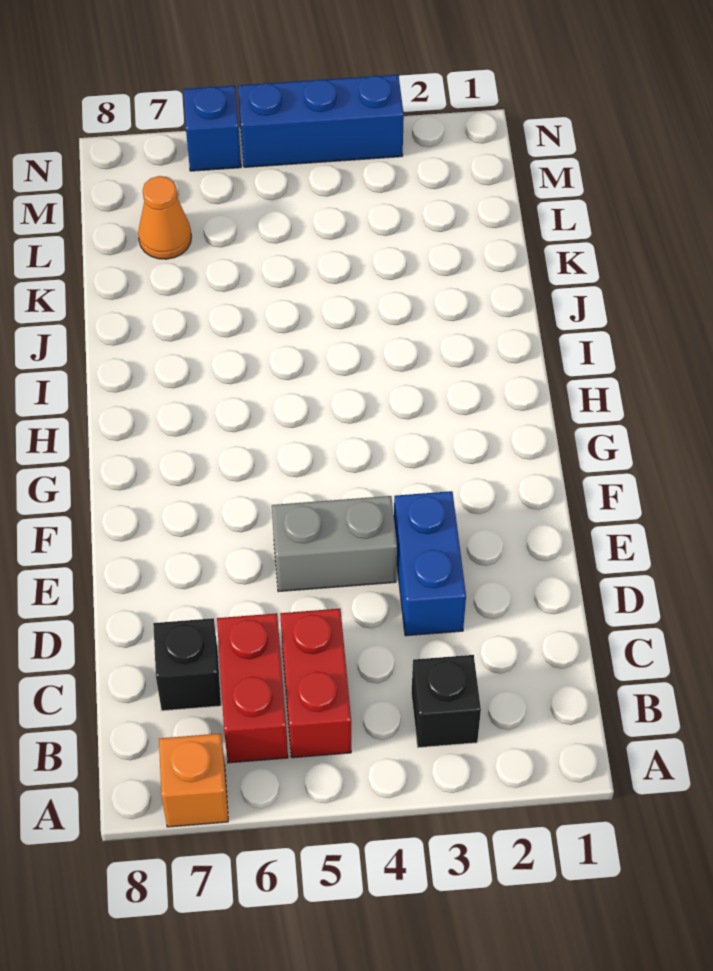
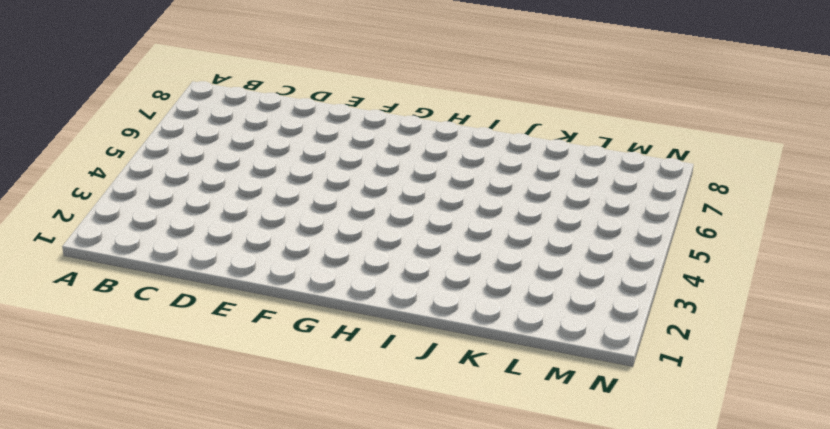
none -> orange 1x1 brick [159,733,228,827]
none -> black 1x1 brick [411,655,481,748]

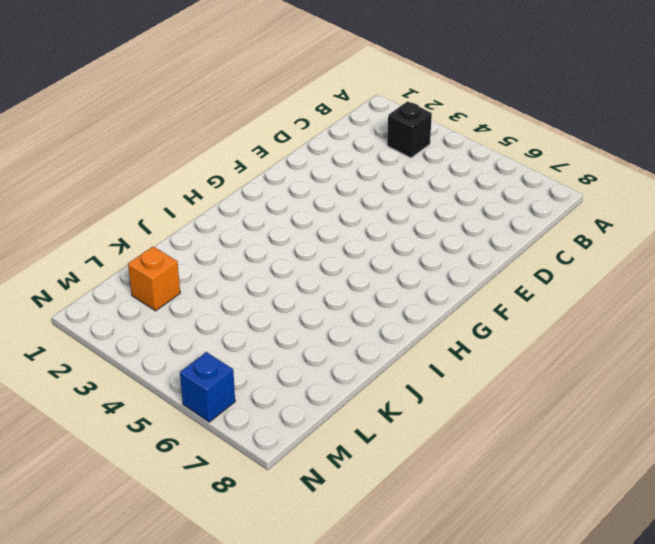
orange 1x1 brick [128,247,180,311] -> orange 1x1 brick moved to [159,733,228,827]
none -> red 1x2 brick [280,609,351,758]
none -> red 1x2 brick [217,613,288,763]

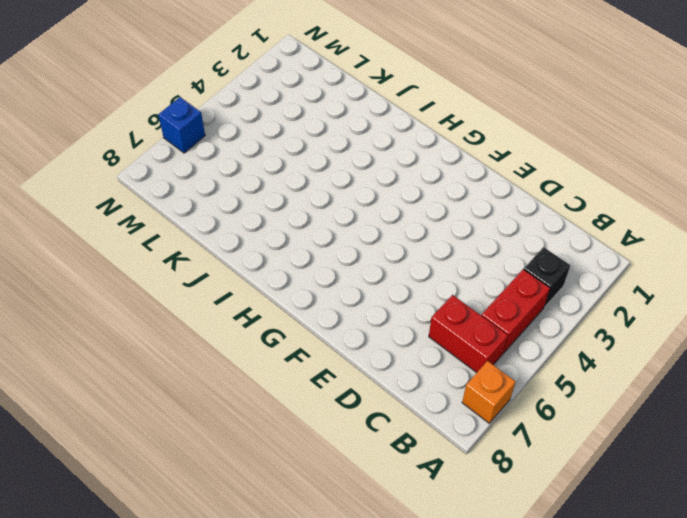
red 1x2 brick [481,269,550,353] -> red 1x2 brick turned to [280,609,351,758]
none -> black 1x1 brick [153,618,221,711]
none -> blue 1x2 brick [394,491,466,636]

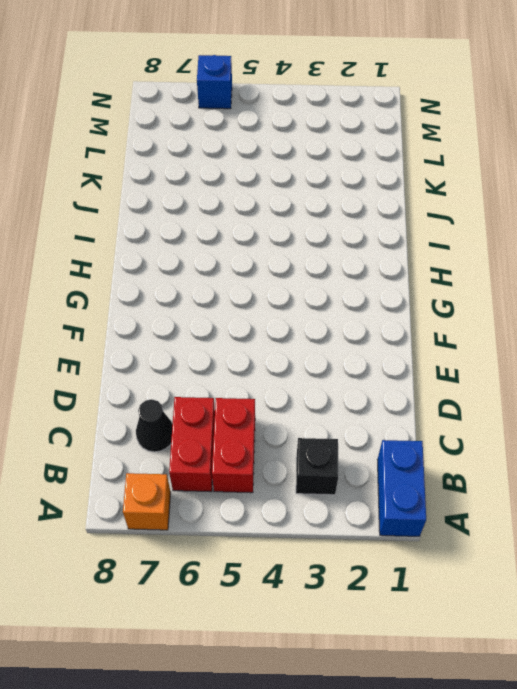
blue 1x2 brick [378,440,426,536] -> blue 1x2 brick moved to [394,491,466,636]
black 1x1 cone [136,399,173,452] -> black 1x1 brick [153,618,221,711]
none -> grey 1x2 brick [272,496,397,592]
none -> orange 1x1 cone [138,176,191,259]

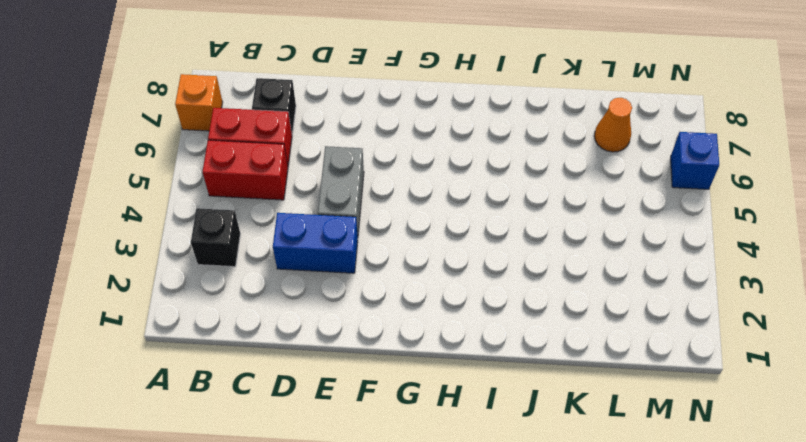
none -> blue 1x3 brick [238,75,404,167]

